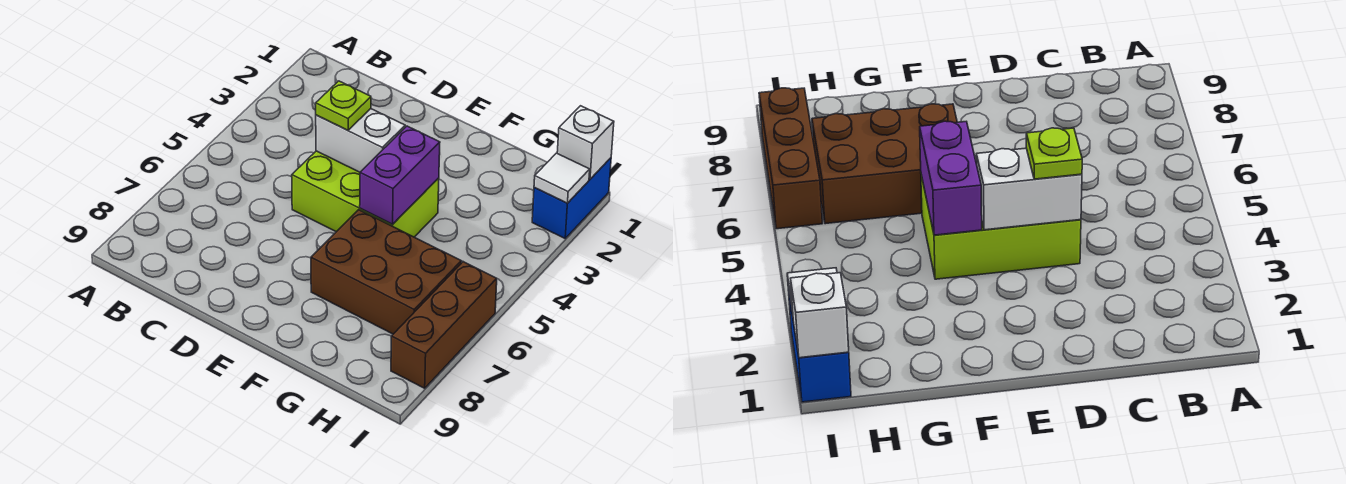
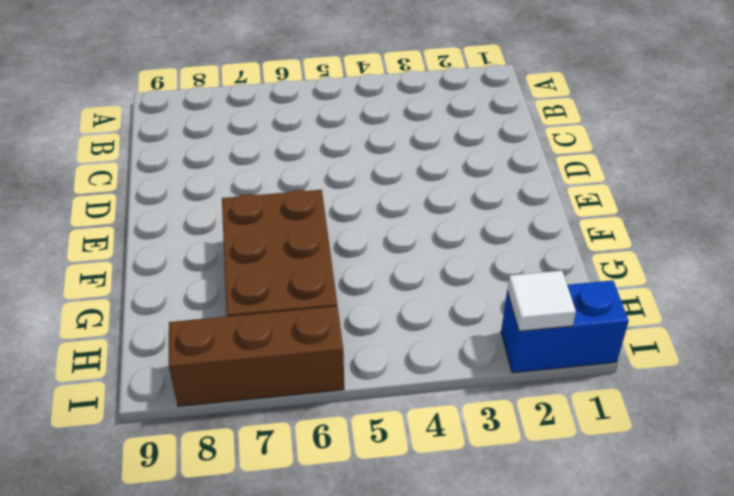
none -> lime 2x3 brick [292,151,439,237]
none -> white 1x2 brick [316,109,405,172]

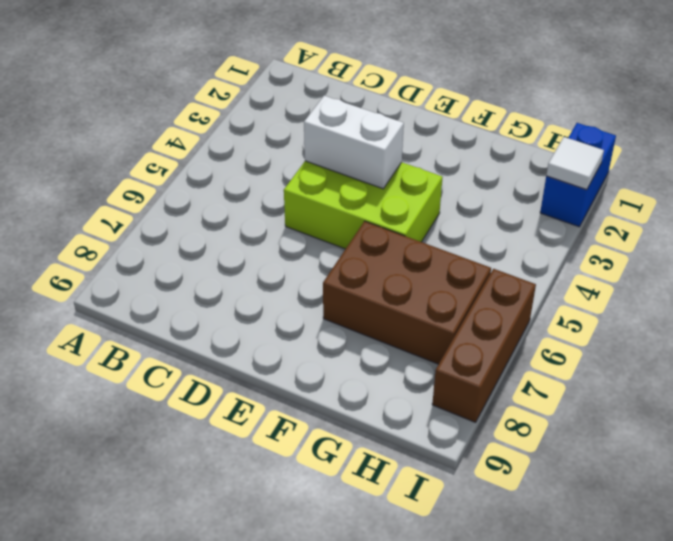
none -> purple 1x2 brick [360,126,440,224]
none -> white 1x1 brick [557,106,614,179]

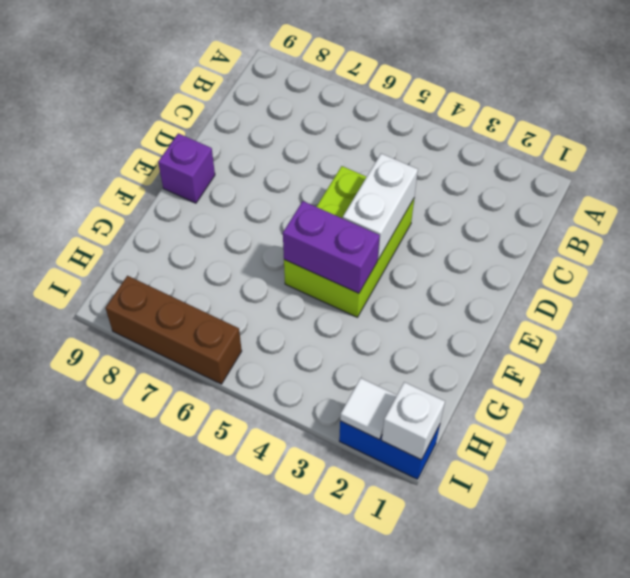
purple 1x1 brick [158,133,215,203] -> none
none -> brown 2x3 brick [311,210,461,334]
none -> lime 1x1 plate [316,81,371,130]

